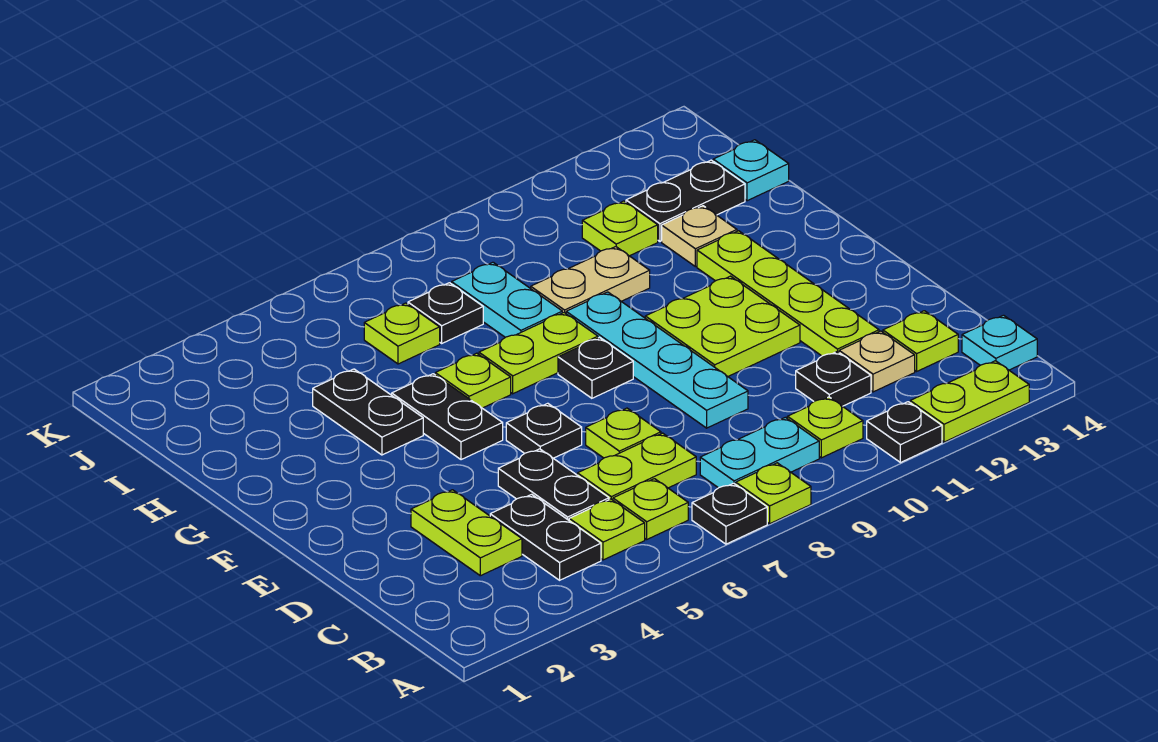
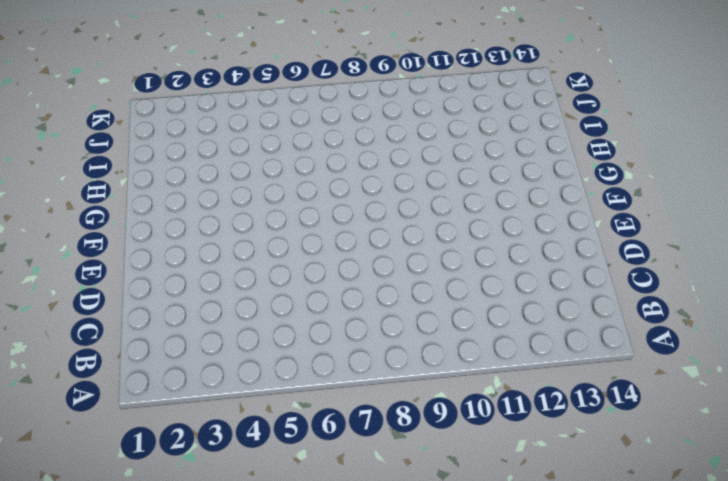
none -> black 1x1 plate [692,483,767,544]
none -> lime 1x1 plate [736,463,811,524]
none -> black 1x1 plate [867,402,942,463]
none -> lime 1x2 plate [910,361,1029,442]

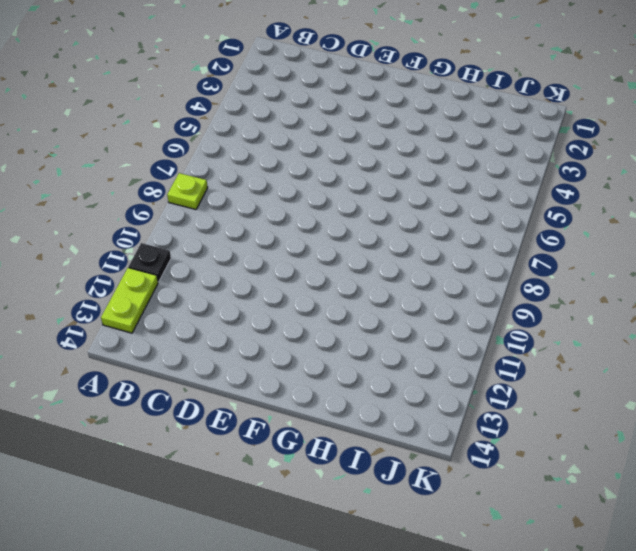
none -> black 1x1 plate [692,483,767,544]
none -> black 1x2 plate [490,494,601,580]
none -> lime 1x1 plate [569,499,645,560]
none -> lime 1x1 plate [613,479,688,539]

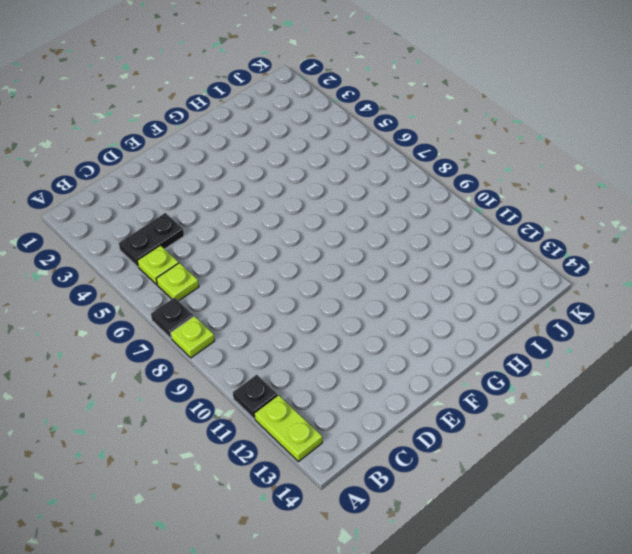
none -> cyan 1x2 plate [700,417,819,488]
none -> lime 1x1 plate [787,397,863,458]
none -> cyan 1x1 plate [962,315,1037,370]
none -> lime 1x2 plate [411,490,522,576]

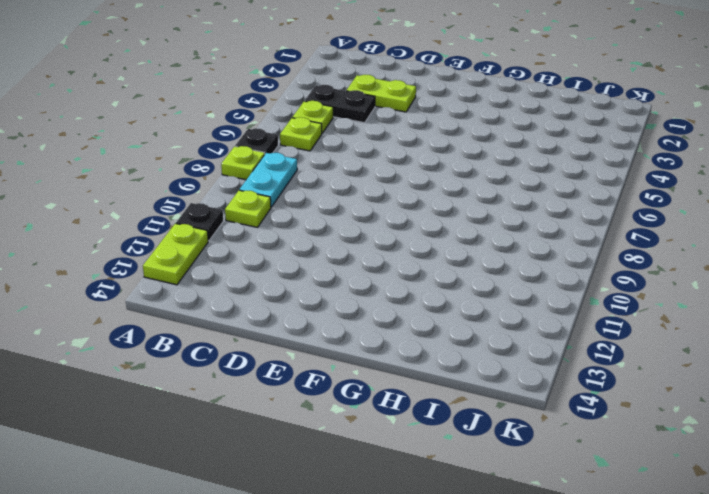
none -> cyan 1x1 plate [962,315,1037,370]
none -> black 1x2 plate [498,449,609,520]
none -> lime 1x2 plate [577,433,696,500]
none -> black 1x1 plate [796,352,871,406]

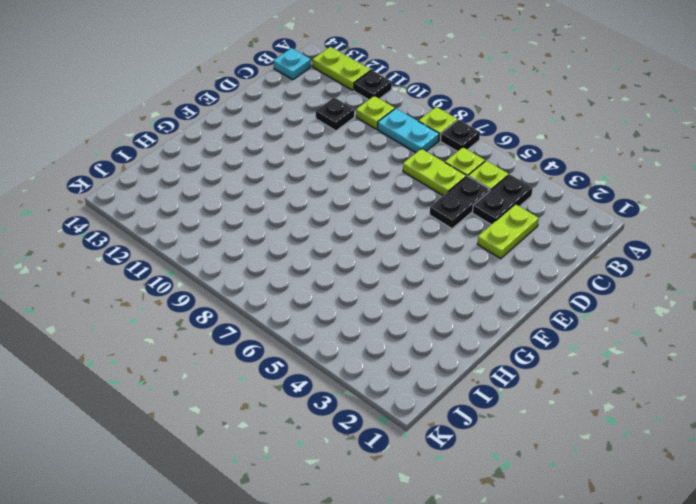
none -> tan 1x1 plate [839,331,915,392]
none -> lime 1x1 plate [883,311,958,371]
none -> lime 1x1 plate [586,408,661,458]
none -> cyan 1x4 plate [566,292,748,428]

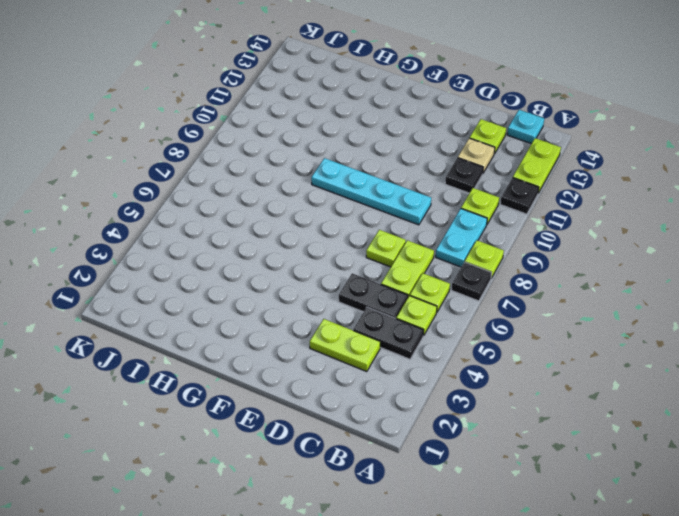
none -> lime 1x4 plate [697,231,879,356]
none -> black 1x1 plate [506,403,582,458]
none -> lime 2x2 plate [645,276,800,376]
none -> black 1x2 plate [392,374,503,460]

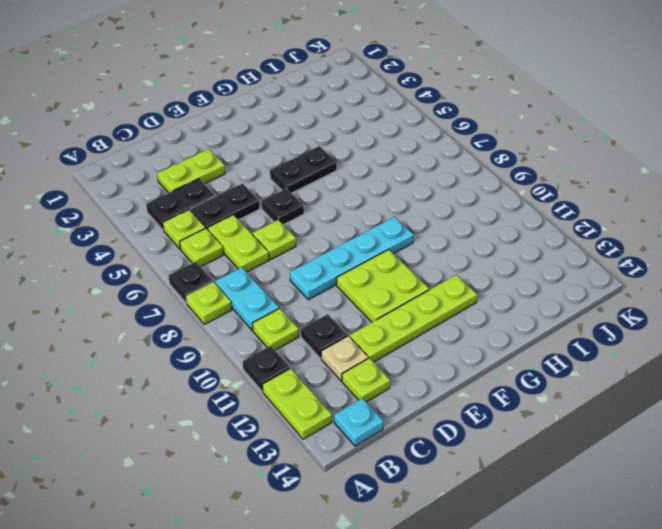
none -> black 1x1 plate [558,338,633,398]
none -> black 1x2 plate [313,369,423,455]
none -> lime 1x1 plate [435,353,511,408]
none -> lime 1x2 plate [479,312,598,394]

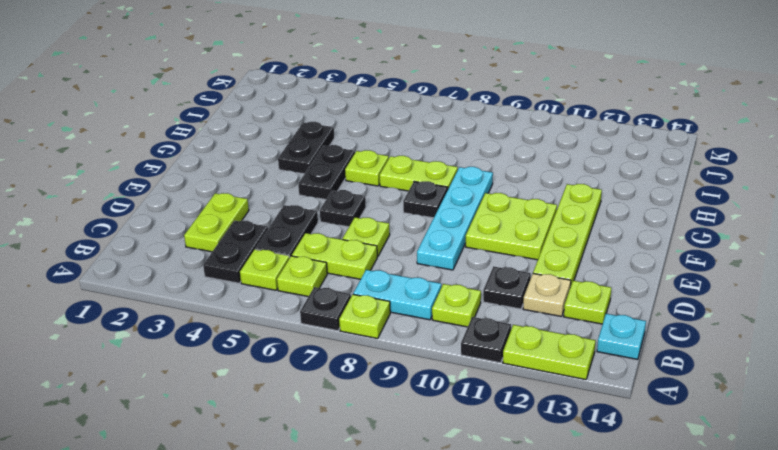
none -> cyan 1x2 plate [452,262,562,337]
none -> tan 1x2 plate [531,247,650,313]
none -> tan 1x1 plate [662,206,737,267]
none -> lime 1x1 plate [364,303,440,364]

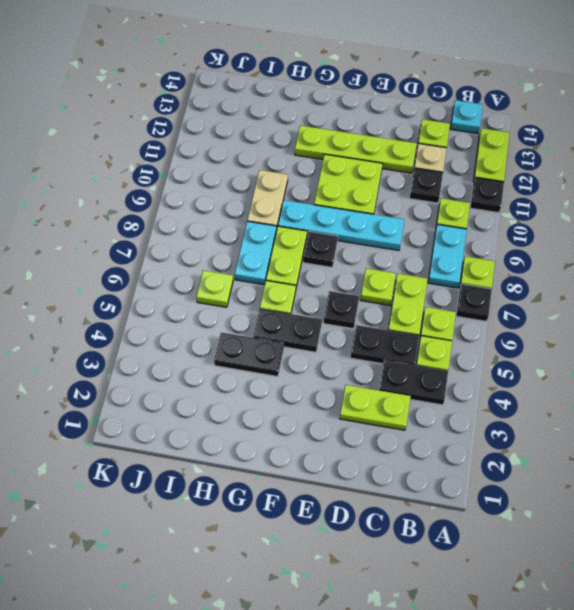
cyan 1x2 plate [235,221,276,285] -> cyan 1x2 plate turned to [452,262,562,337]
none -> tan 1x1 plate [662,206,737,267]
none -> black 1x1 plate [408,283,483,343]
none -> lime 1x1 plate [582,201,658,256]
none -> black 1x2 plate [626,160,745,241]

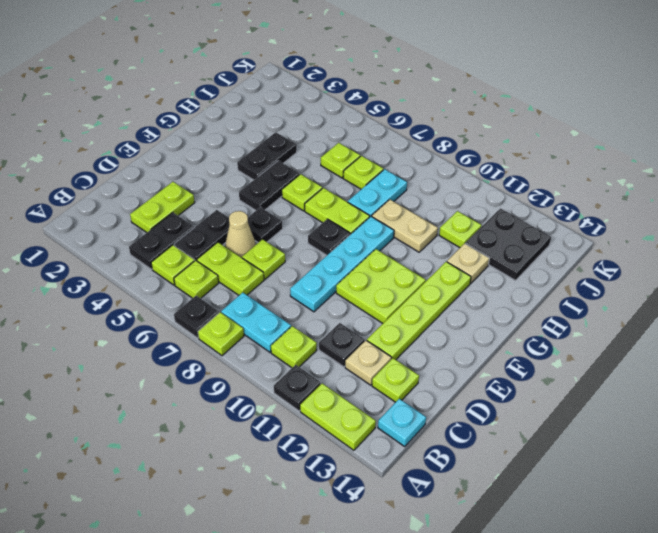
tan 1x1 cone [226,211,255,258] -> none
lime 1x1 plate [343,156,383,189] -> black 1x1 plate [408,283,483,343]
black 2x2 plate [465,208,551,281] -> black 1x2 plate [626,160,745,241]
none -> cyan 1x1 plate [713,140,789,201]

